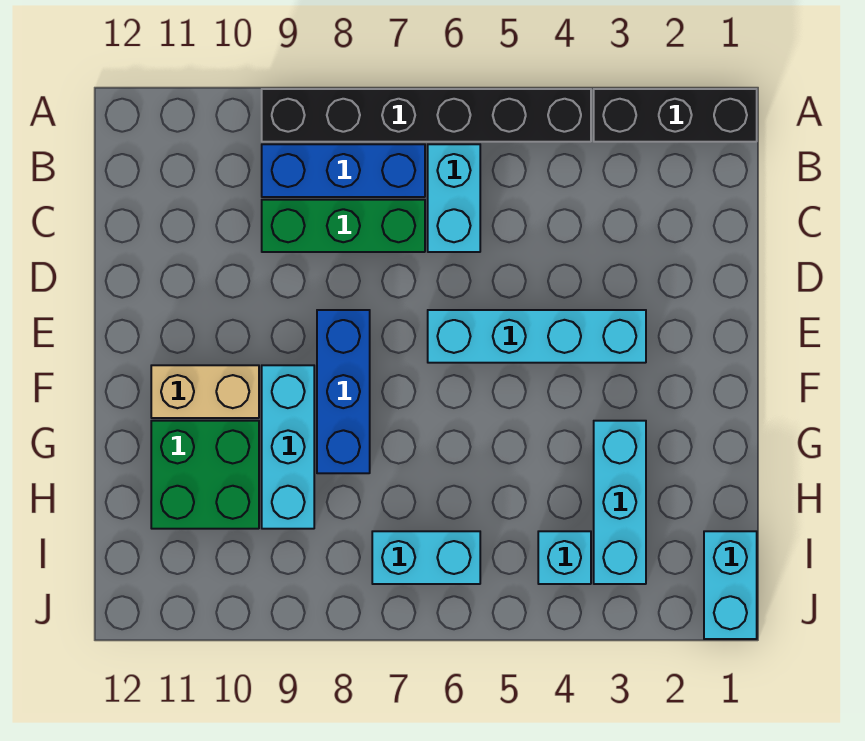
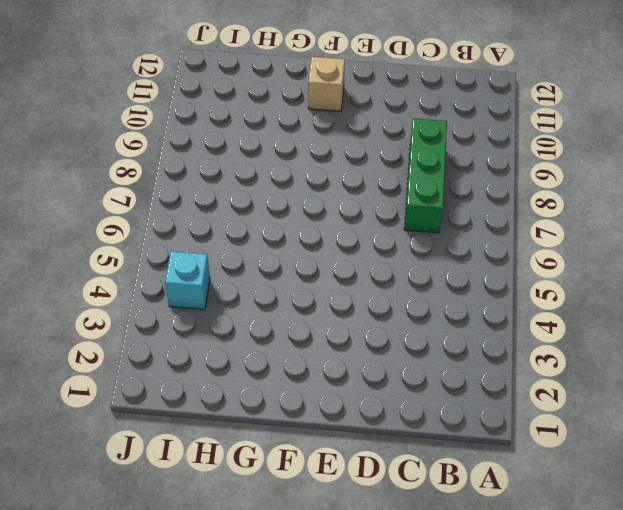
tan 1x1 brick [308,57,345,111] -> tan 1x2 brick [151,365,259,418]
none -> black 1x3 brick [594,89,757,142]
none -> black 1x6 brick [262,89,591,142]
none -> cyan 1x2 brick [428,144,480,252]

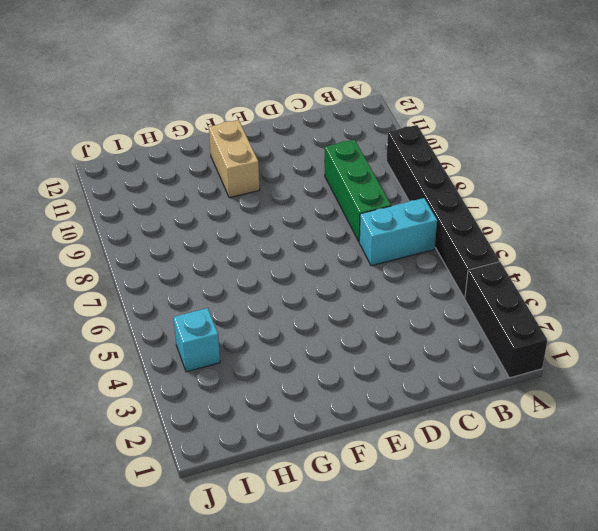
none -> blue 1x3 brick [262,144,425,197]
none -> cyan 1x4 brick [428,310,646,363]
none -> blue 1x3 brick [317,310,370,473]

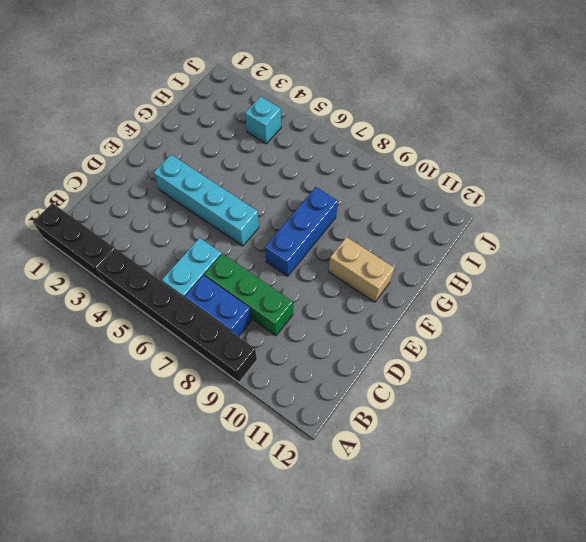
blue 1x2 brick [185,275,252,337] -> blue 1x3 brick [262,144,425,197]
none -> cyan 1x3 brick [262,365,314,529]
none -> cyan 1x3 brick [594,421,646,584]
none -> green 2x2 brick [151,421,259,529]

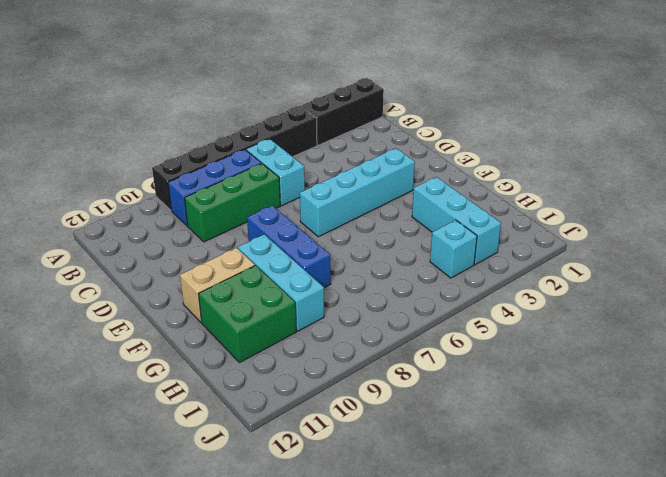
none -> cyan 1x2 brick [704,531,757,639]
none -> cyan 1x2 brick [372,531,480,584]

